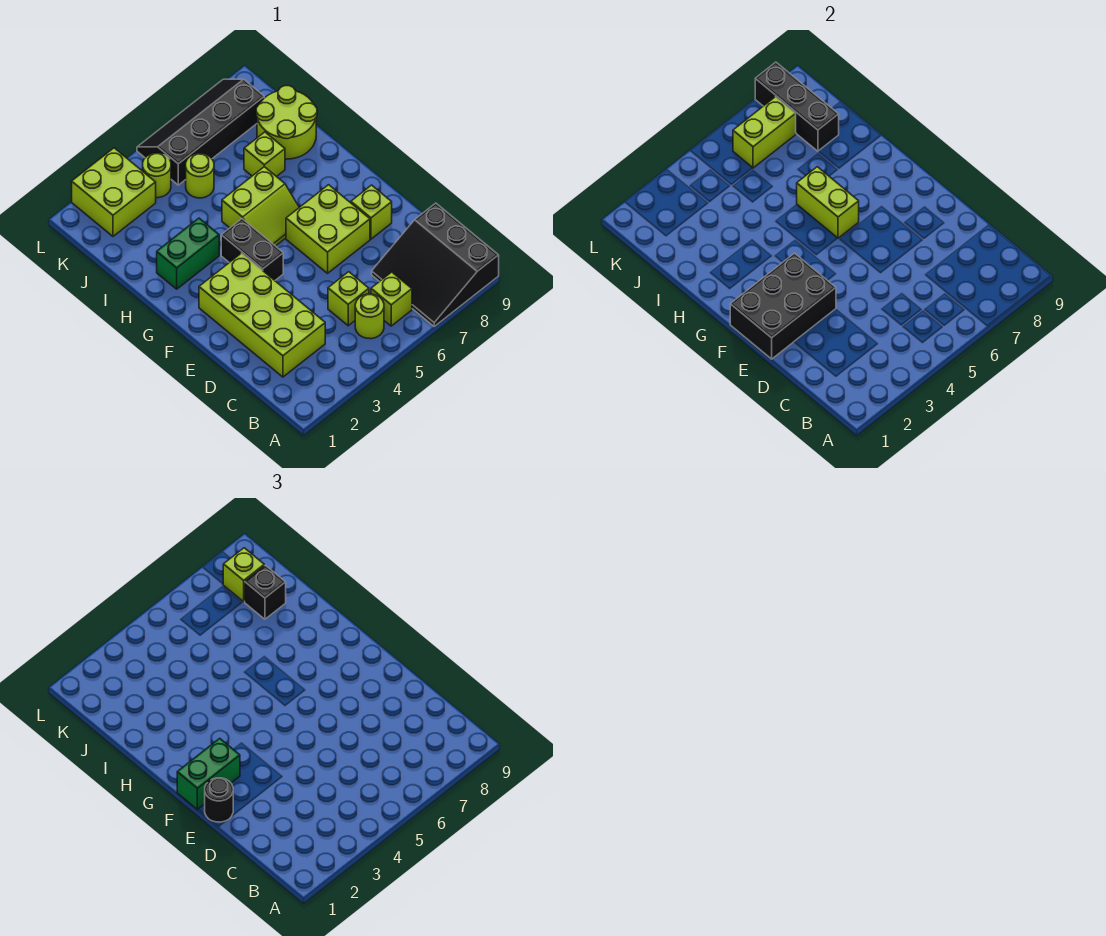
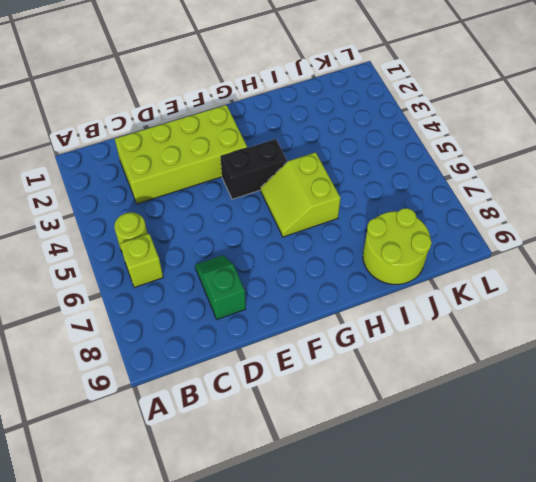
green 1x2 slope [195,255,246,319] -> none
none -> black 3x3 slope [372,203,499,326]
none -> lime 1x1 brick [328,272,369,326]
none -> lime 2x2 brick [286,185,370,273]

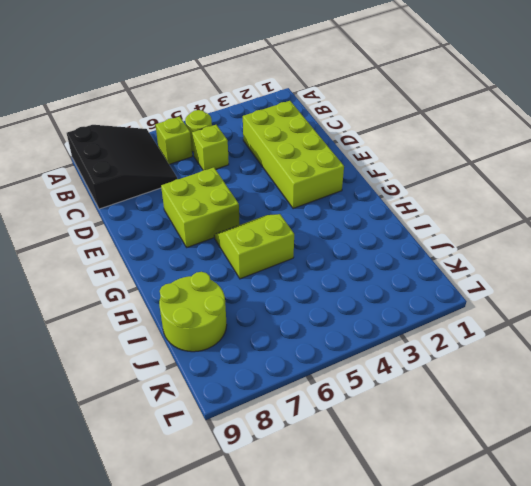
none -> lime 1x1 brick [351,185,392,239]
none -> black 1x2 brick [221,219,283,280]
none -> green 1x2 brick [157,218,219,289]

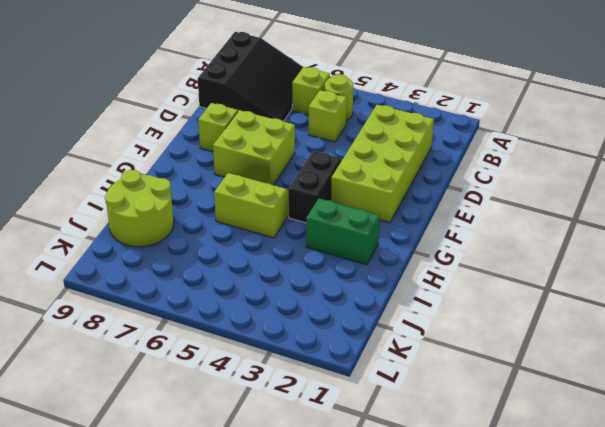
none -> lime 1x1 brick [244,132,285,177]
none -> lime 1x1 round brick [186,154,214,198]
none -> lime 2x2 brick [72,148,156,236]

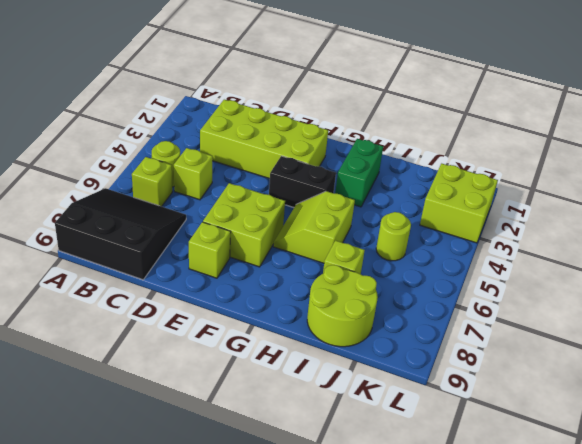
none -> lime 1x1 round brick [143,153,171,198]
none -> black 2x4 slope [137,79,264,185]
none -> black 2x3 brick [730,253,836,359]

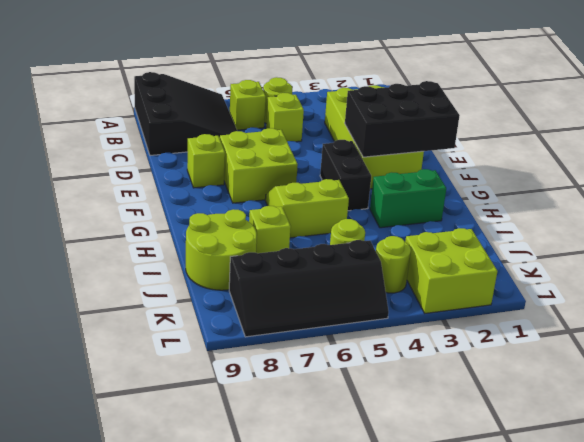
none -> lime 1x2 brick [797,167,859,238]
none -> black 1x3 brick [755,62,839,151]
none -> lime 1x2 brick [733,97,796,168]

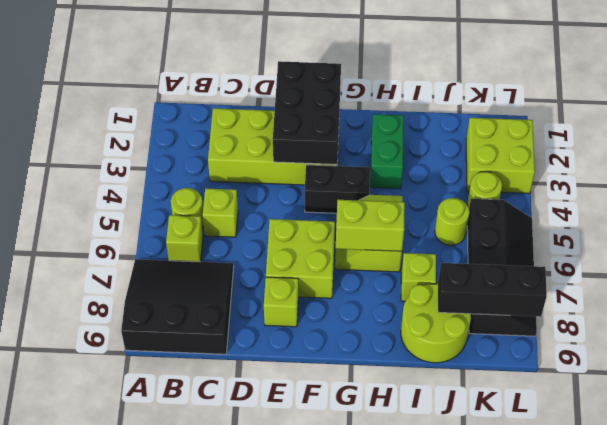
none -> lime 1x2 brick [733,97,796,168]
none -> black 1x1 round brick [205,778,233,822]
none -> green 1x2 brick [177,738,240,810]

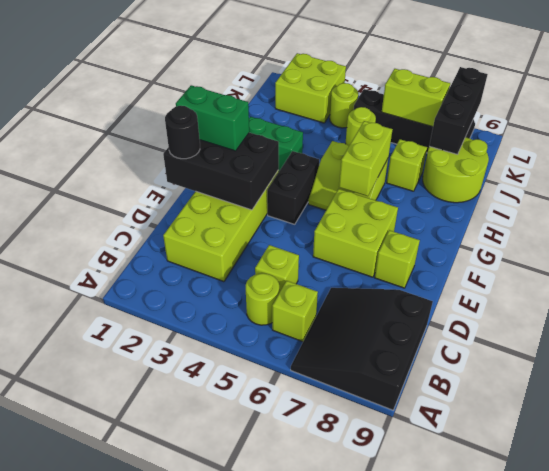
none -> black 1x1 brick [245,565,286,619]
none -> lime 1x1 brick [223,548,264,602]

